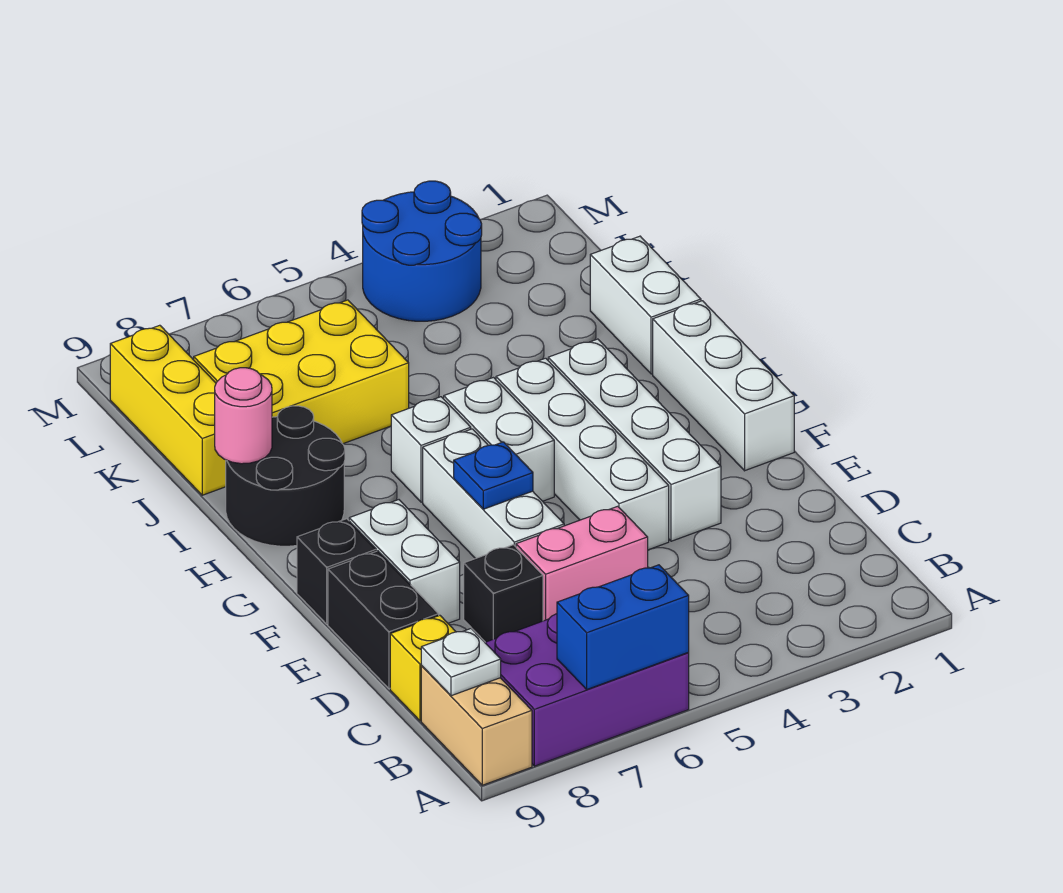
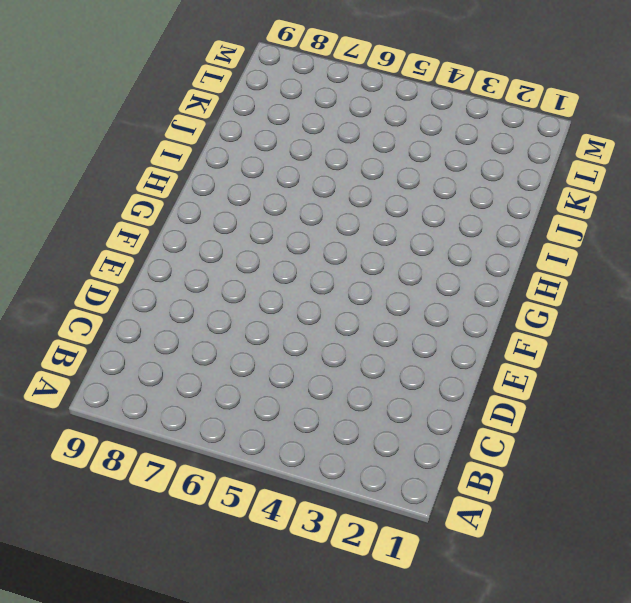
none -> purple 2x3 brick [485,614,689,766]
none -> tan 1x2 brick [421,666,532,785]
none -> yellow 1x1 brick [390,615,456,721]

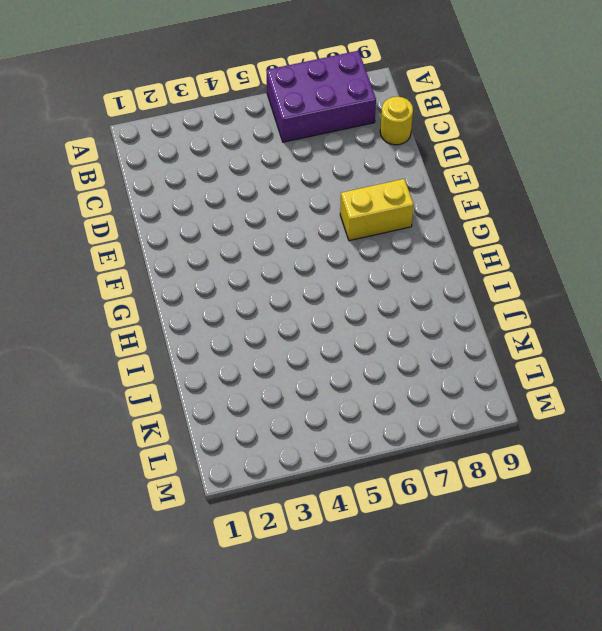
yellow 1x1 round brick [380,97,413,145] -> yellow 1x1 brick [390,615,456,721]
yellow 1x2 brick [340,179,414,241] -> white 1x2 brick [349,500,460,623]
none -> tan 1x2 brick [421,666,532,785]
none -> pink 1x2 brick [516,506,648,621]
none -> black 1x1 brick [464,545,543,642]

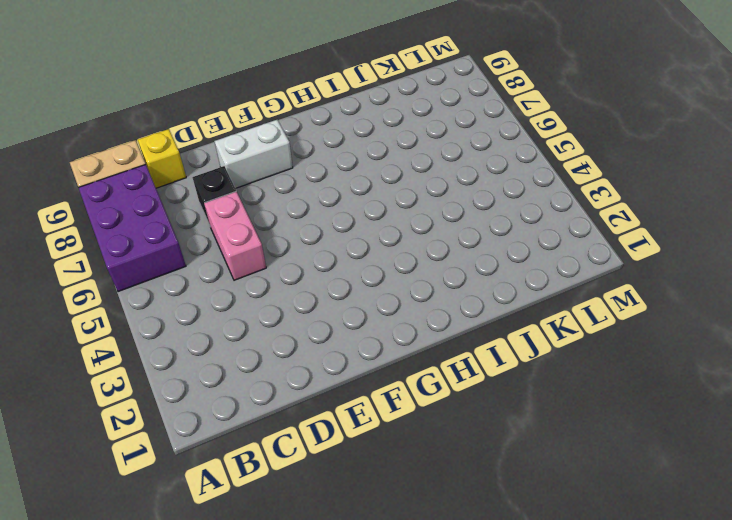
none -> black 1x2 brick [328,551,439,689]
none -> white 1x4 brick [548,339,721,541]
none -> white 1x4 brick [496,358,669,550]

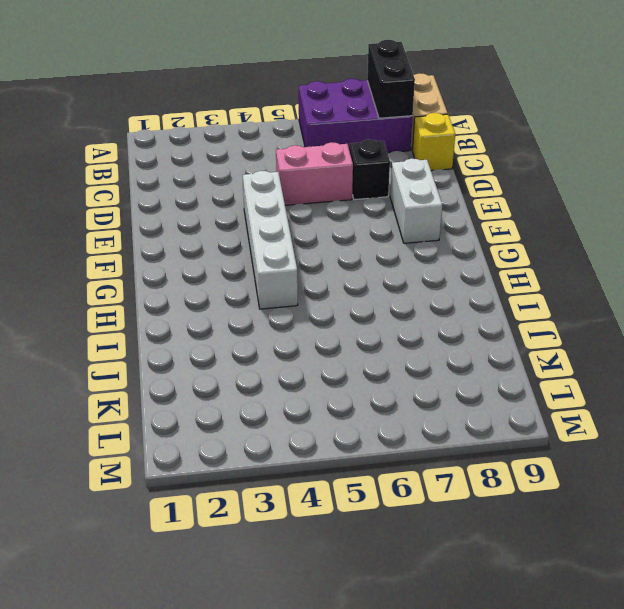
black 1x2 brick [367,40,415,118] -> black 1x2 brick moved to [328,551,439,689]
none -> white 1x4 brick [548,339,721,541]
none -> white 1x3 brick [423,429,564,559]
none -> white 1x3 brick [653,301,794,471]

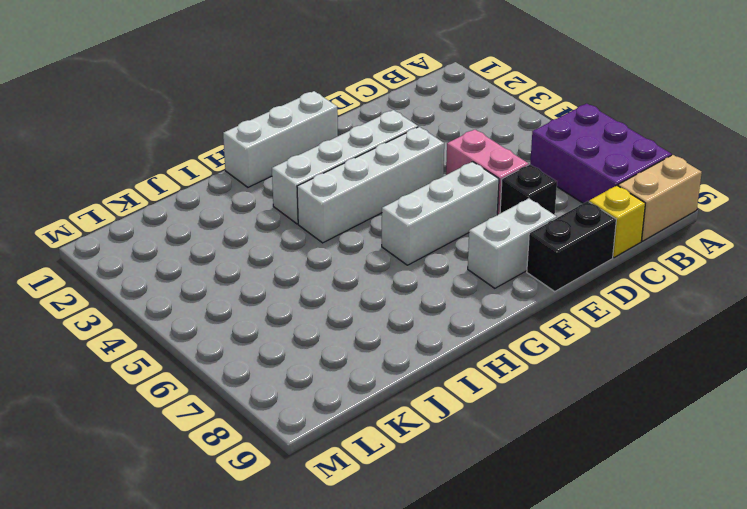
none -> black 1x1 brick [297,519,376,624]
none -> white 1x2 brick [444,377,554,501]
none -> white 1x1 brick [391,397,471,502]

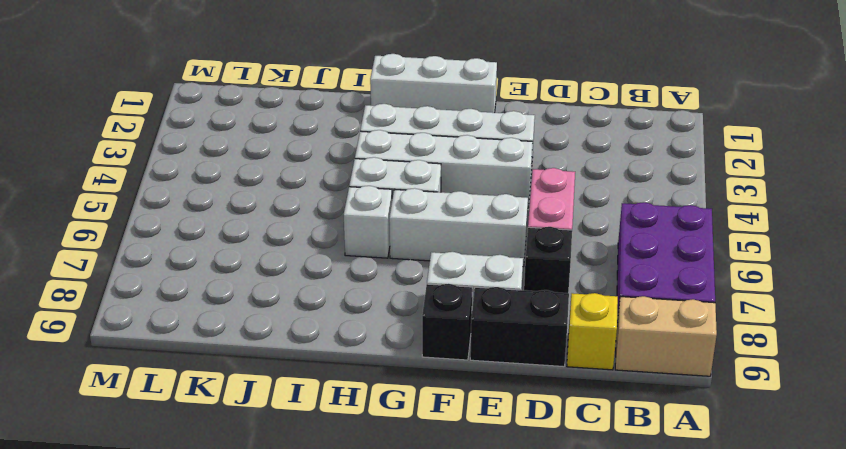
none -> black 2x2 round brick [226,406,345,546]
none -> white 1x2 brick [590,236,701,374]
none -> yellow 2x3 brick [194,300,409,444]

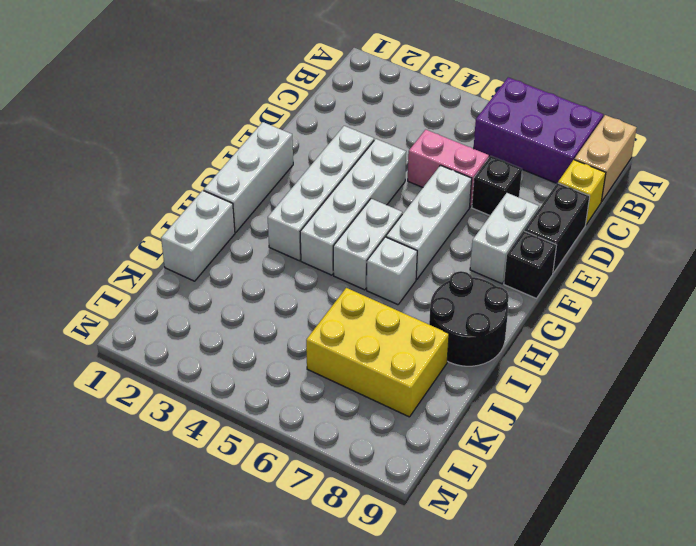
none -> yellow 1x3 brick [110,325,226,495]
none -> blue 2x2 round brick [362,181,482,321]
none -> blue 1x2 brick [557,565,689,689]

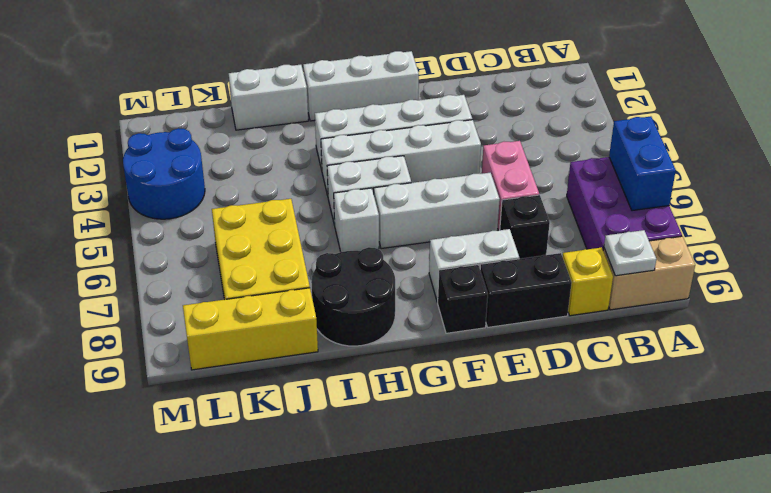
none -> blue 1x1 plate [454,442,533,509]
none -> pink 1x1 round brick [215,368,272,464]

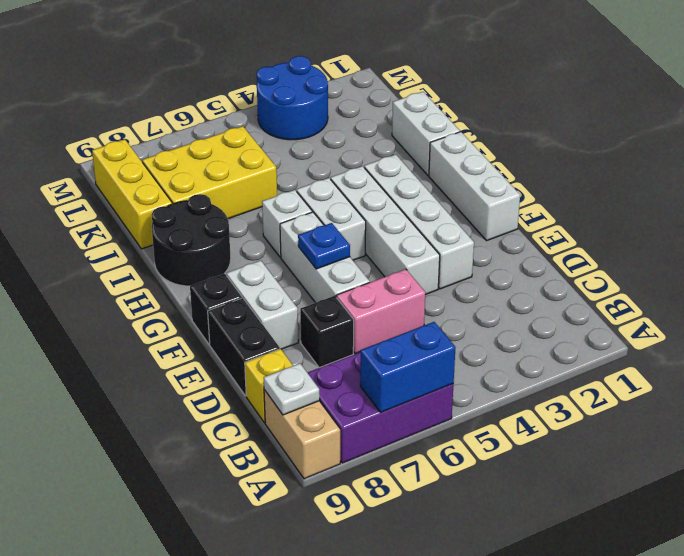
none -> pink 1x1 round brick [215,368,272,464]

